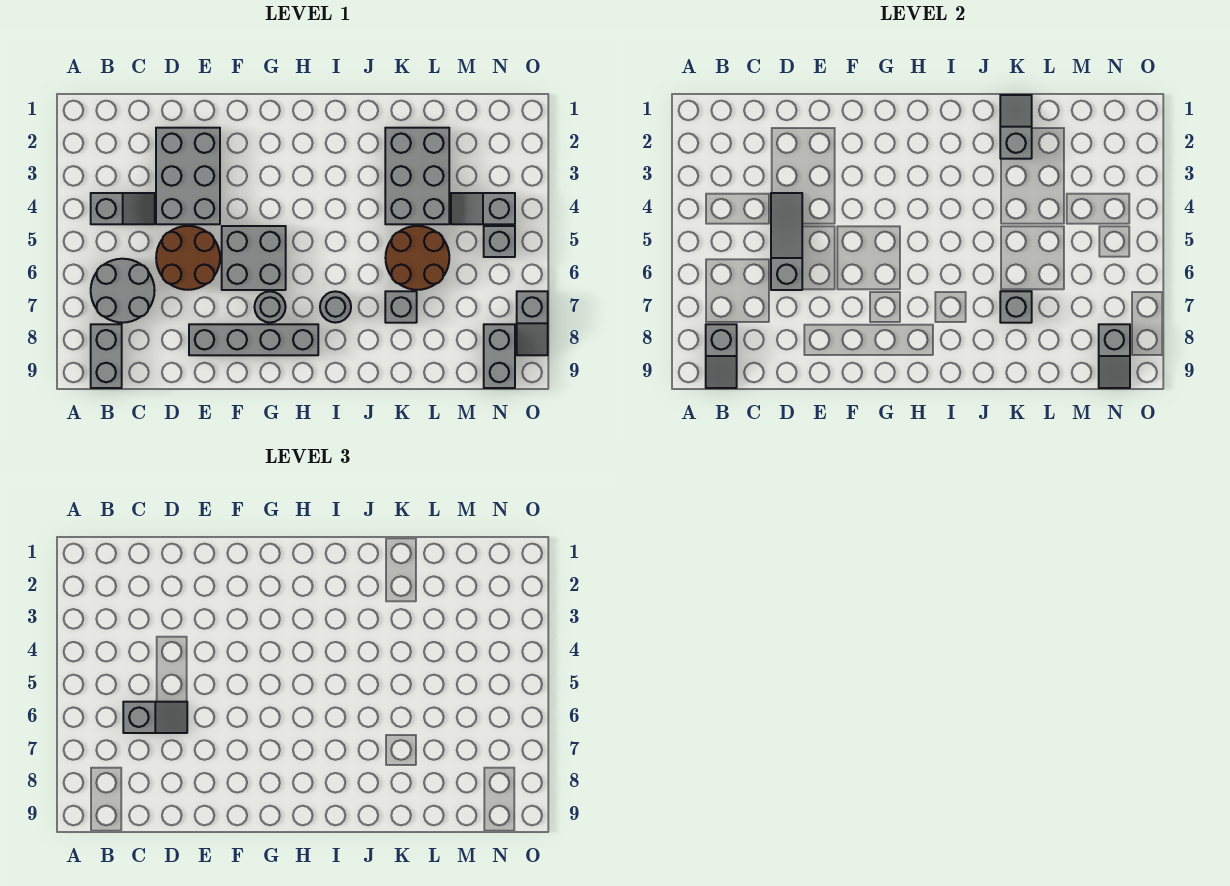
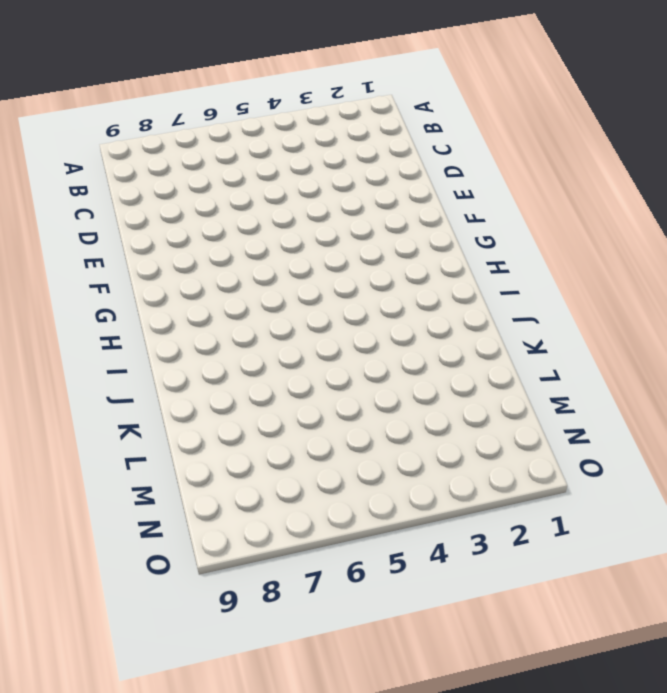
none -> grey 1x2 slope [91,193,155,224]
none -> grey 2x2 round brick [91,259,155,323]
none -> grey 1x2 brick [91,324,122,388]

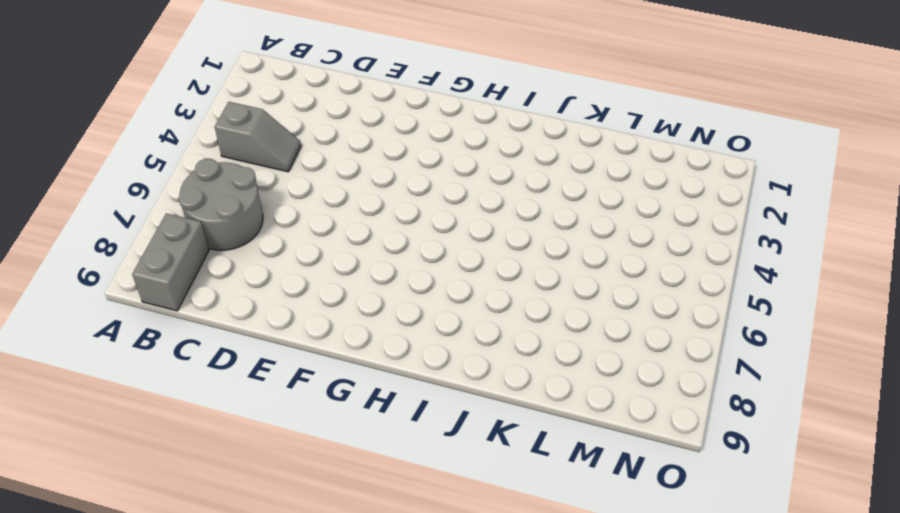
none -> grey 2x3 brick [156,128,220,224]
none -> brown 2x2 round brick [156,226,220,290]
none -> grey 1x4 brick [189,324,318,355]

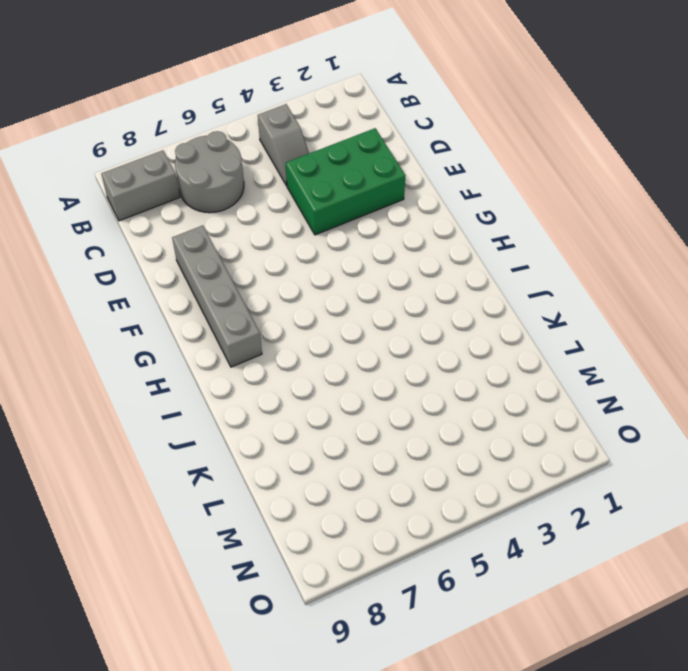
green 2x3 brick [286,128,405,235] -> grey 2x3 brick [156,128,220,224]
none -> brown 2x2 round brick [156,226,220,290]
none -> grey 2x2 brick [222,226,286,290]
none -> grey 1x1 round brick [254,291,286,323]

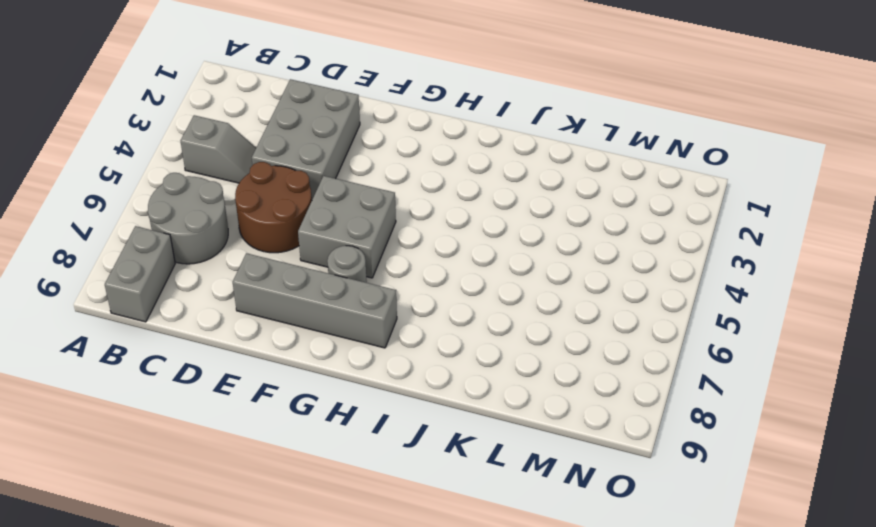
none -> grey 1x1 round brick [320,291,351,323]
none -> grey 2x3 brick [385,128,449,224]
none -> brown 2x2 round brick [385,226,449,290]

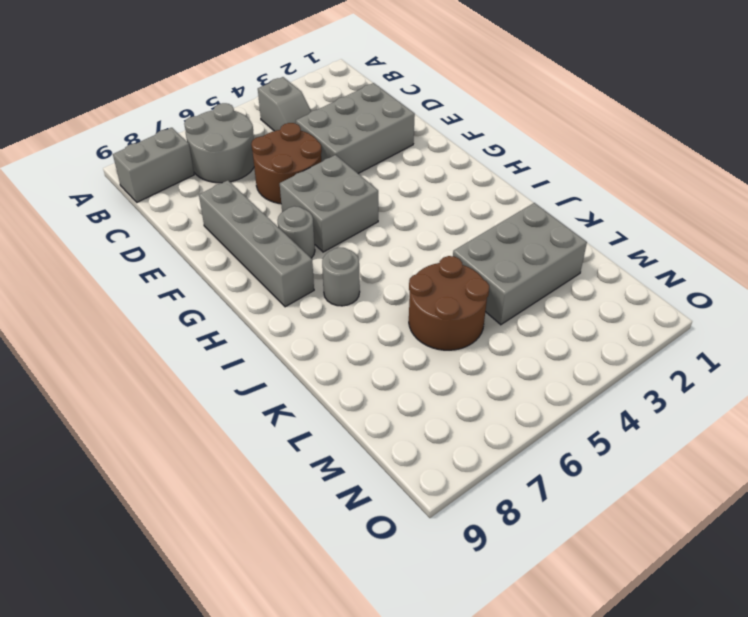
none -> grey 1x1 brick [385,291,417,323]
none -> grey 1x2 slope [451,193,515,224]
none -> grey 1x1 brick [484,226,515,257]

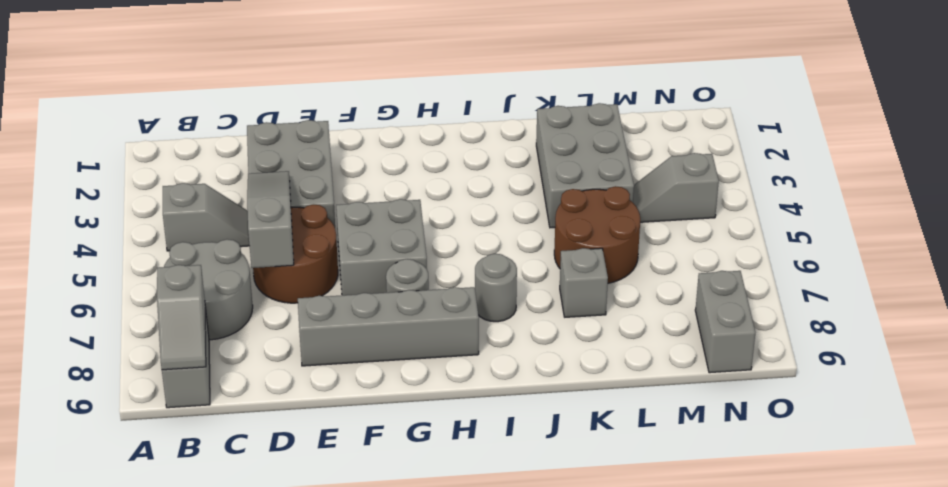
none -> grey 1x1 brick [484,226,515,257]
none -> grey 1x2 slope [517,291,548,355]
none -> grey 1x2 slope [1000,95,1032,159]

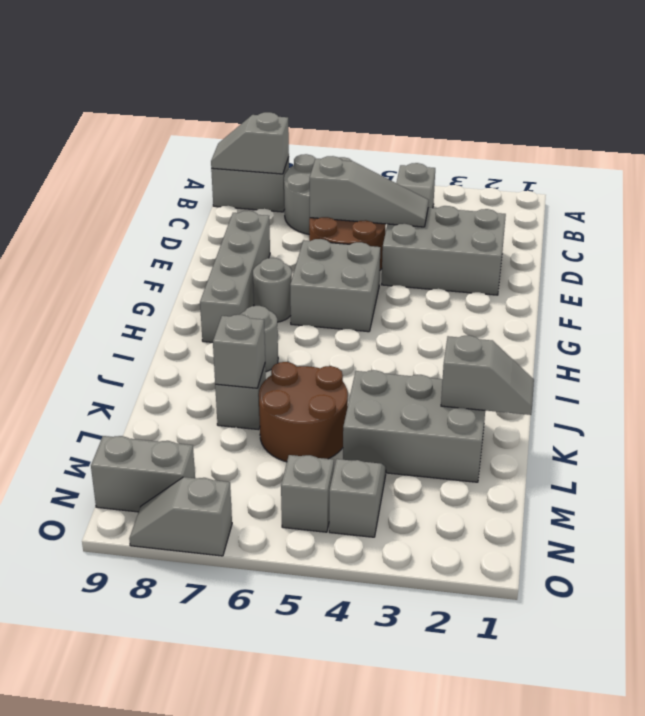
none -> grey 1x2 slope [1099,324,1130,388]
none -> grey 1x2 slope [123,702,187,733]

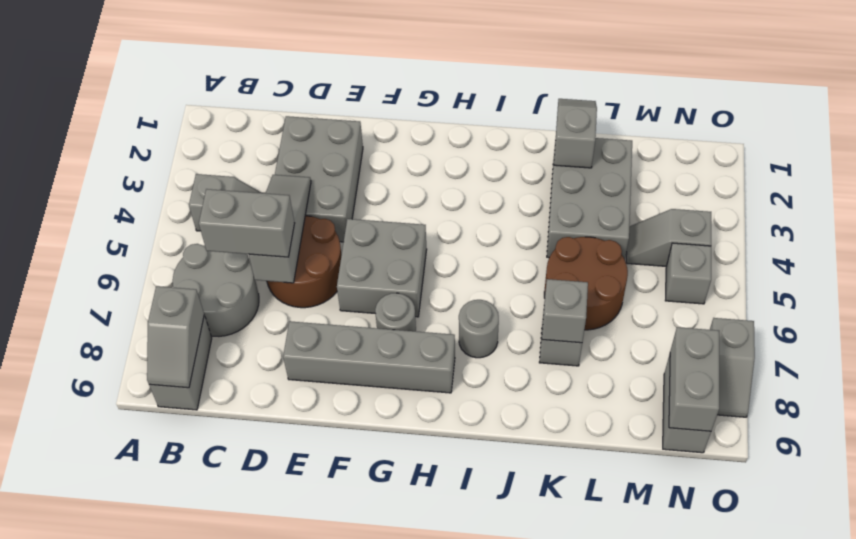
grey 1x2 brick [199,189,295,257] -> grey 1x2 slope [123,702,187,733]
grey 1x2 brick [669,327,719,431] -> grey 1x2 slope [1099,324,1130,388]

